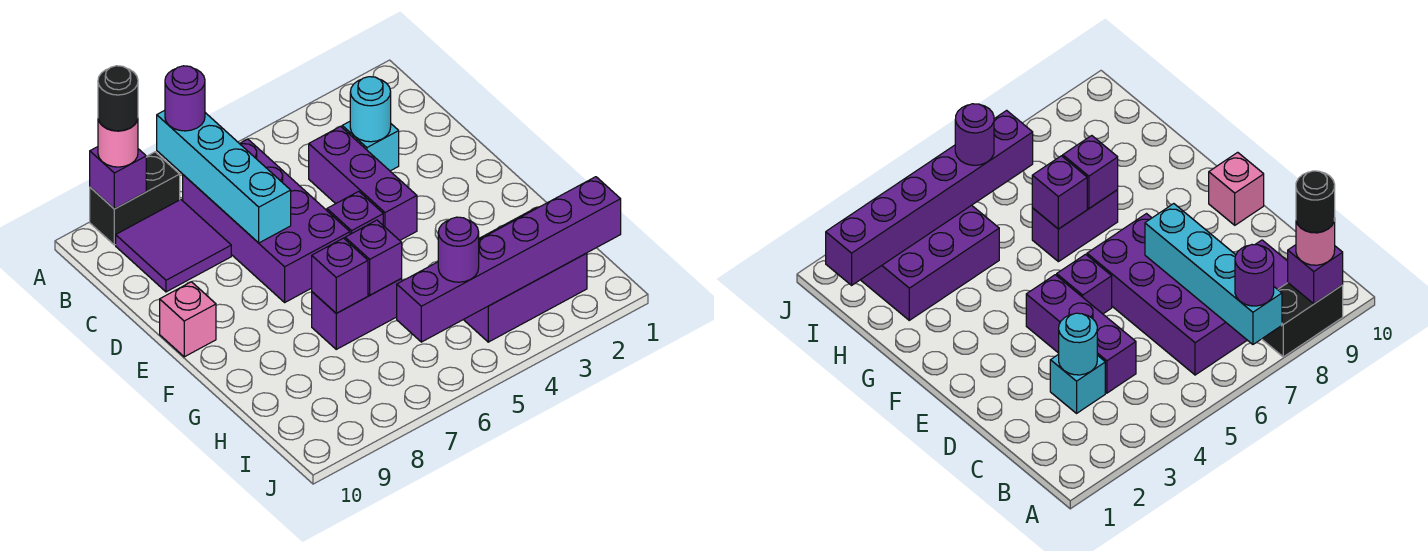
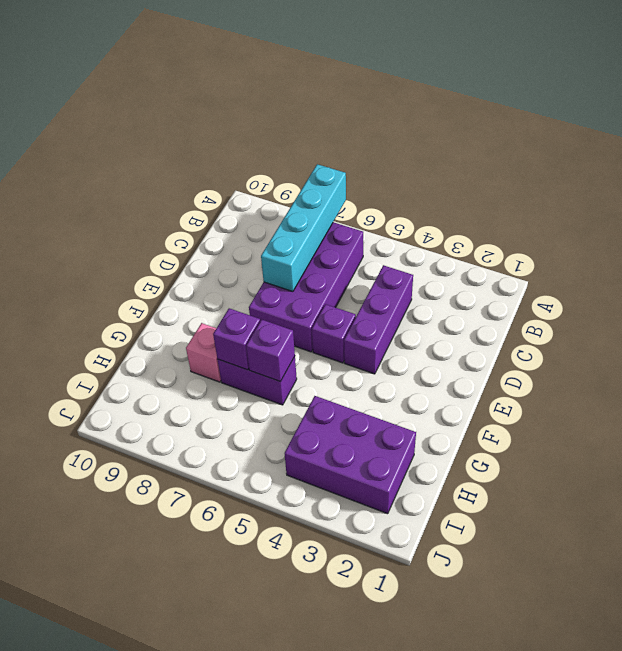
pink 1x1 brick [186,323,221,382] -> pink 1x1 brick moved to [160,282,216,357]
none -> black 1x2 brick [90,152,180,245]
none -> purple 2x2 tile [116,200,231,292]
none -> cyan 1x1 brick [342,122,399,171]

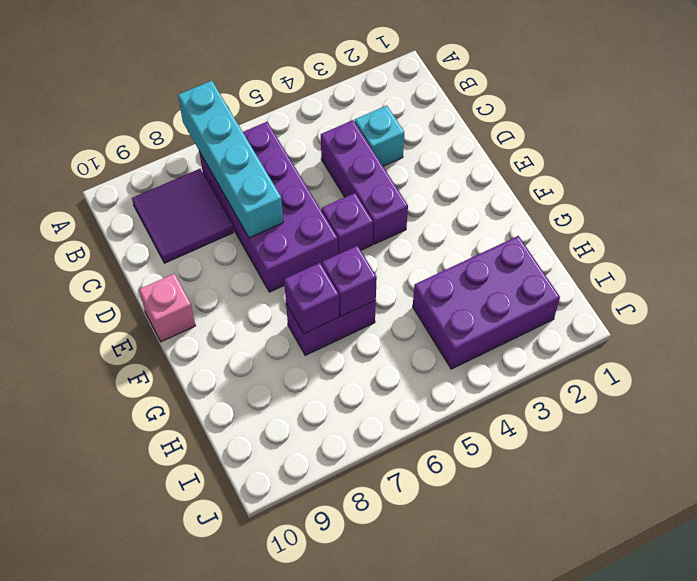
none -> black 1x2 brick [90,152,180,245]
none -> purple 1x1 brick [90,147,146,209]
none -> cyan 1x1 round brick [350,77,391,142]

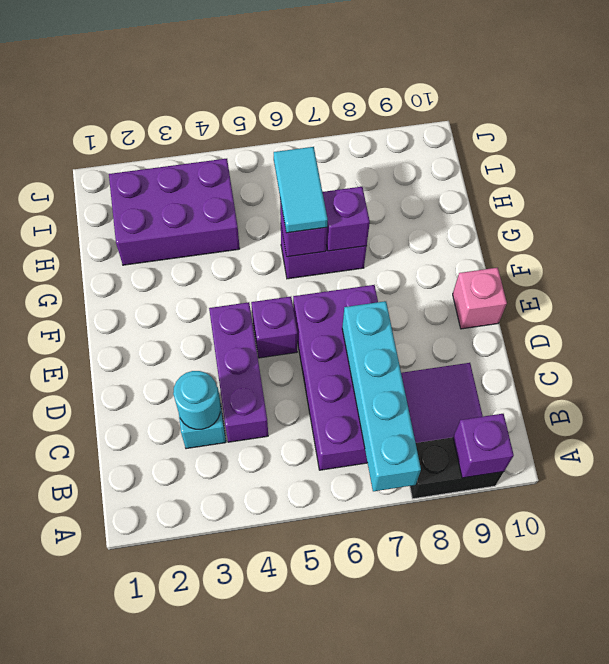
cyan 1x2 tile [274,147,328,233] -> none
none -> purple 1x6 brick [397,177,621,342]
none -> purple 1x1 round brick [165,66,205,131]
none -> pink 1x1 round brick [98,120,138,167]

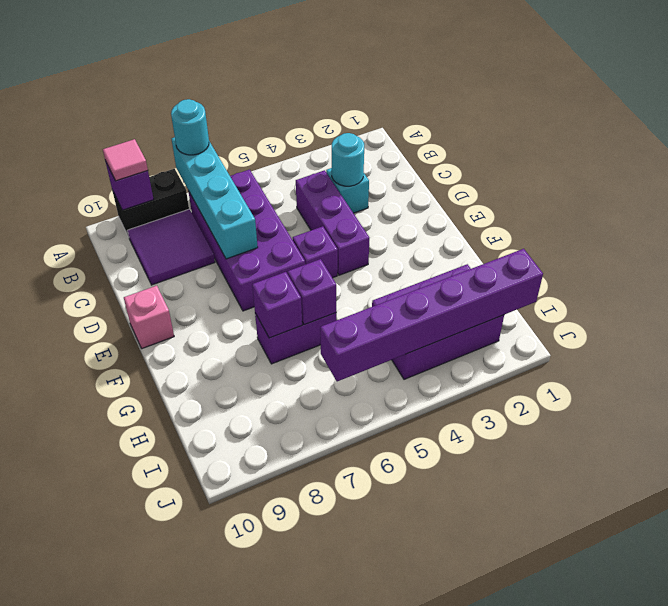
cyan 1x1 round brick [171,99,209,155] -> purple 1x1 round brick [165,66,205,131]
pink 1x1 tile [103,139,148,181] -> pink 1x1 round brick [98,120,138,167]
none -> purple 1x1 round brick [438,217,479,282]
none -> black 1x1 round brick [98,66,138,131]

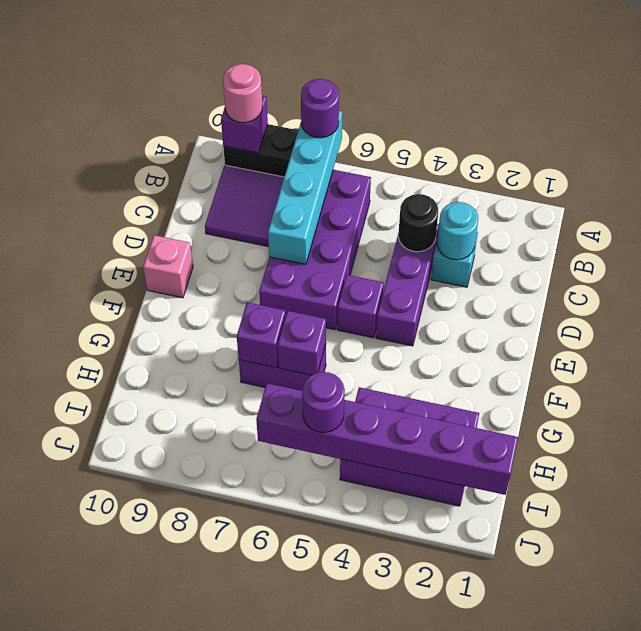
black 1x1 round brick [398,194,438,252] -> black 1x1 round brick moved to [98,66,138,131]

